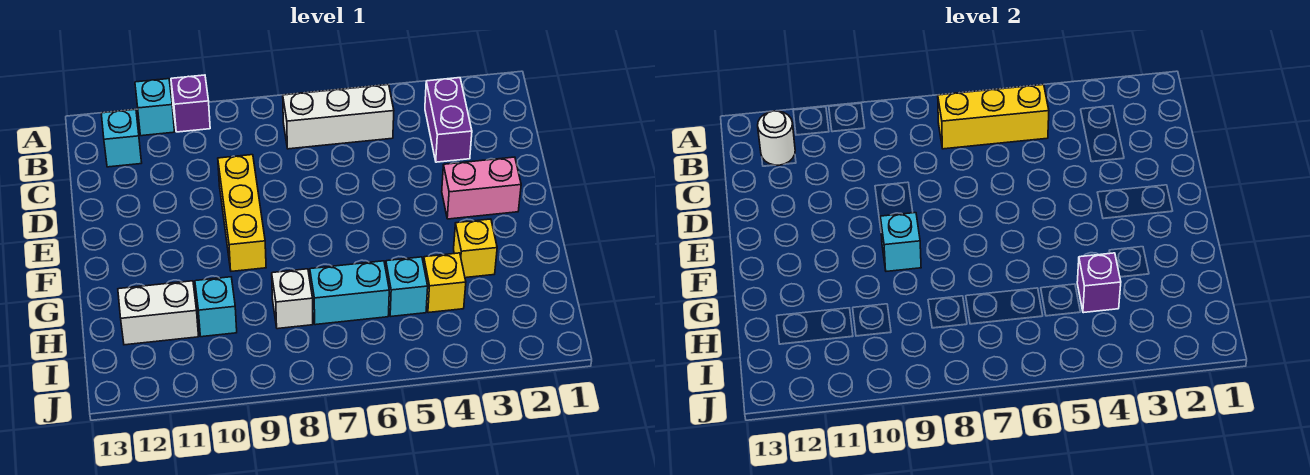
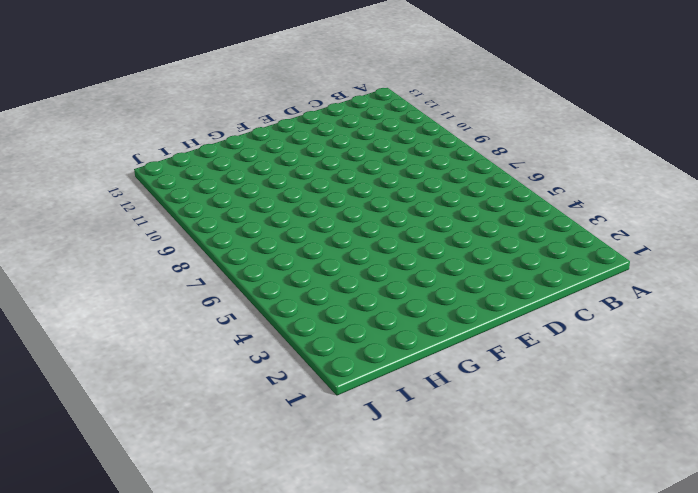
none -> purple 1x1 brick [171,75,210,132]
none -> cyan 1x1 brick [135,79,174,136]
none -> purple 1x2 brick [425,78,472,162]

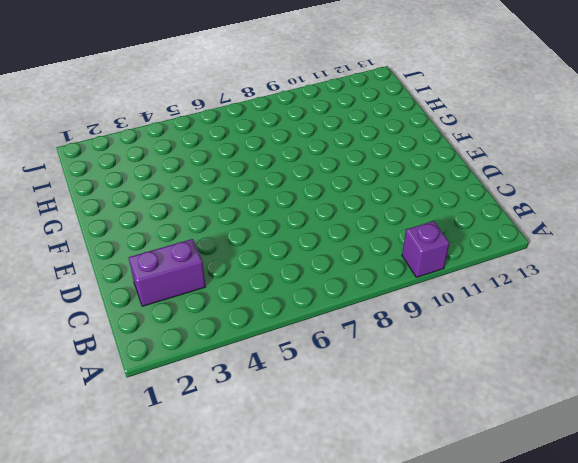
purple 1x2 brick [129,239,206,306] -> purple 1x2 brick turned to [425,78,472,162]
none -> cyan 1x1 brick [135,79,174,136]
none -> white 1x3 brick [283,85,394,149]
none -> cyan 1x1 brick [101,109,142,167]

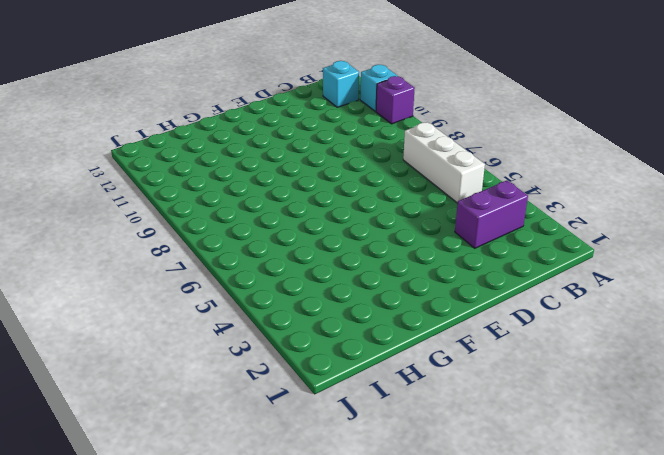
none -> yellow 1x3 brick [218,155,266,271]
none -> pink 1x2 brick [442,157,521,219]
none -> yellow 1x1 brick [454,219,497,278]

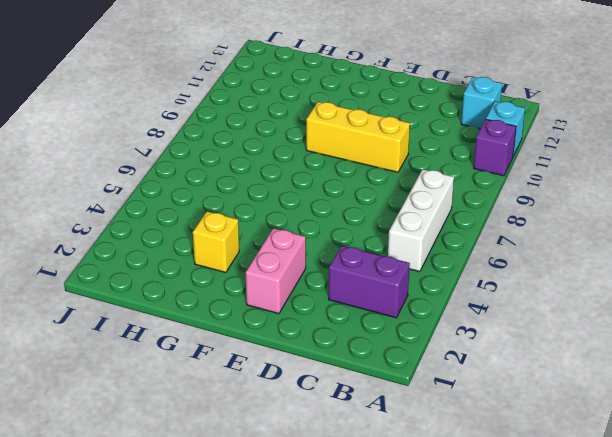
none -> yellow 1x1 brick [423,253,466,313]
none -> cyan 1x1 brick [386,257,428,316]
none -> cyan 1x2 brick [310,261,389,325]

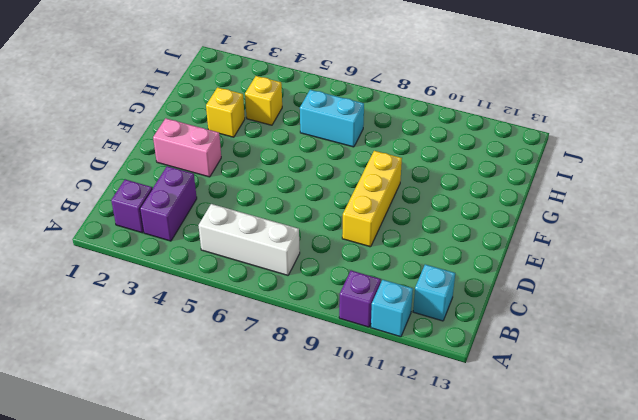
purple 1x1 brick [111,180,152,233] -> purple 1x1 brick moved to [1077,253,1121,313]
none -> cyan 1x1 brick [386,257,428,316]
none -> white 1x1 brick [272,269,313,329]
none -> cyan 1x1 brick [195,277,237,337]

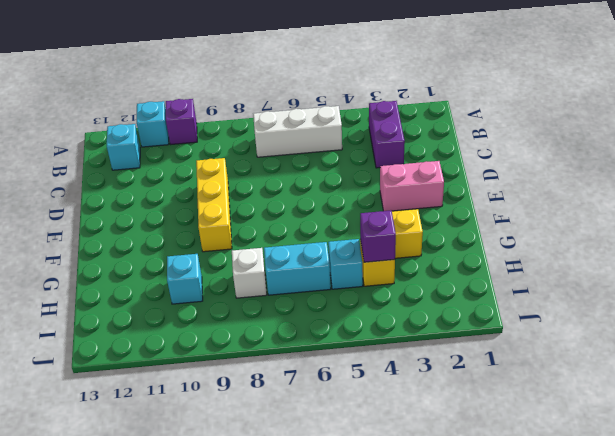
none -> white 1x2 brick [118,281,199,345]
none -> yellow 1x3 brick [938,85,1049,149]
none -> white 1x1 round brick [758,111,795,165]

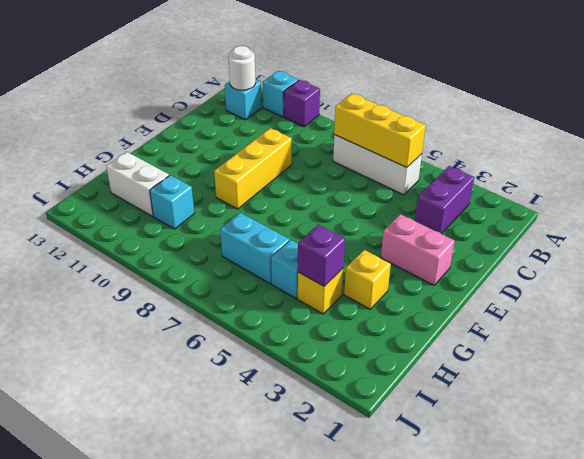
none -> white 1x1 brick [272,269,313,329]
none -> cyan 1x1 brick [880,213,921,271]

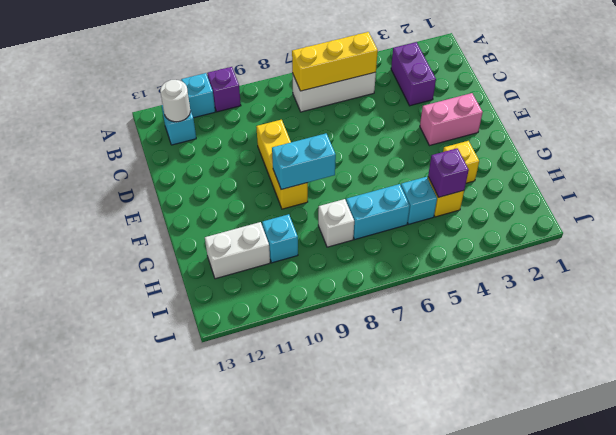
cyan 1x2 brick [272,133,336,190] -> cyan 1x1 brick [880,213,921,271]

